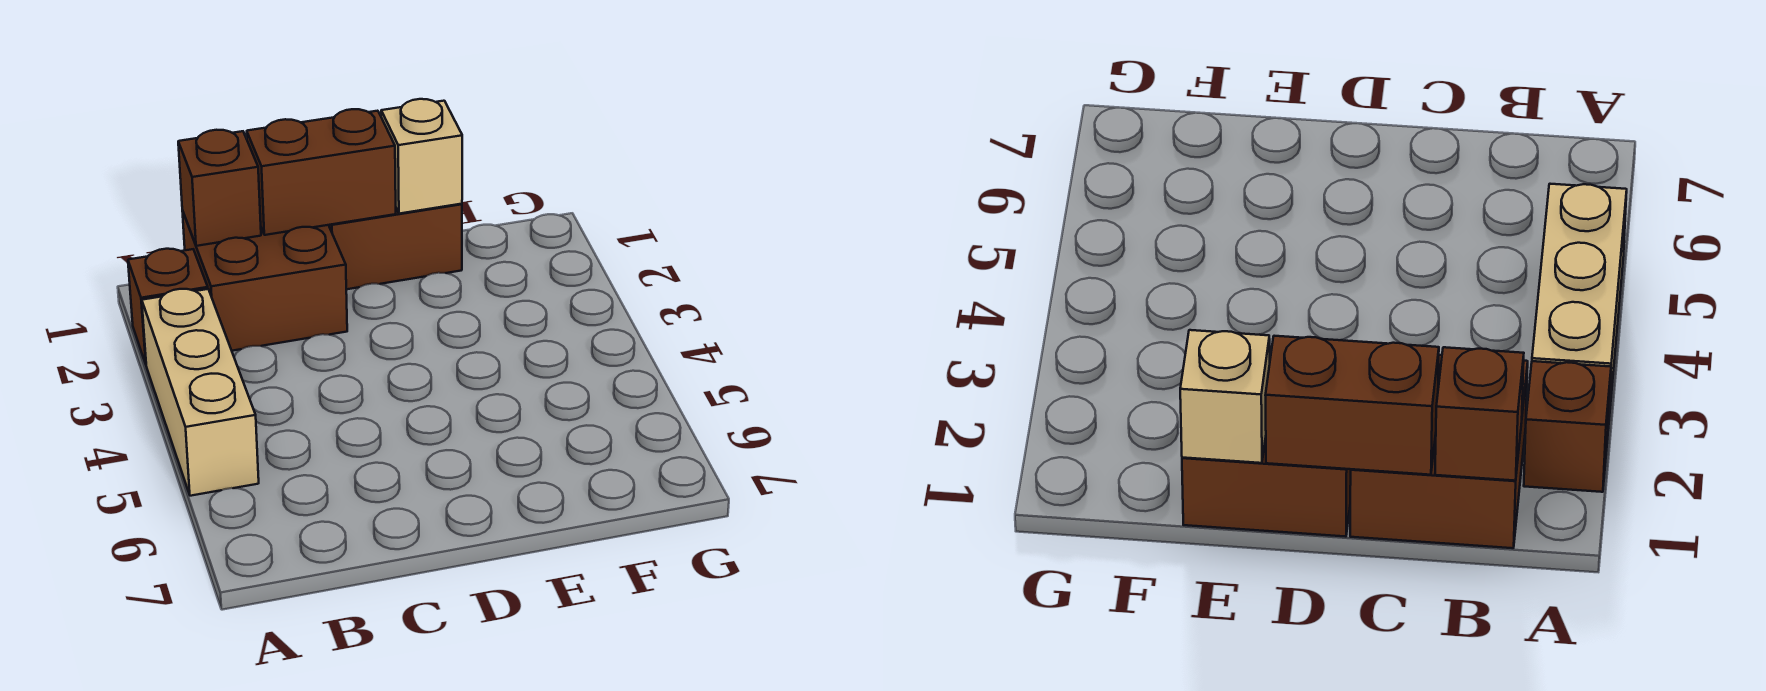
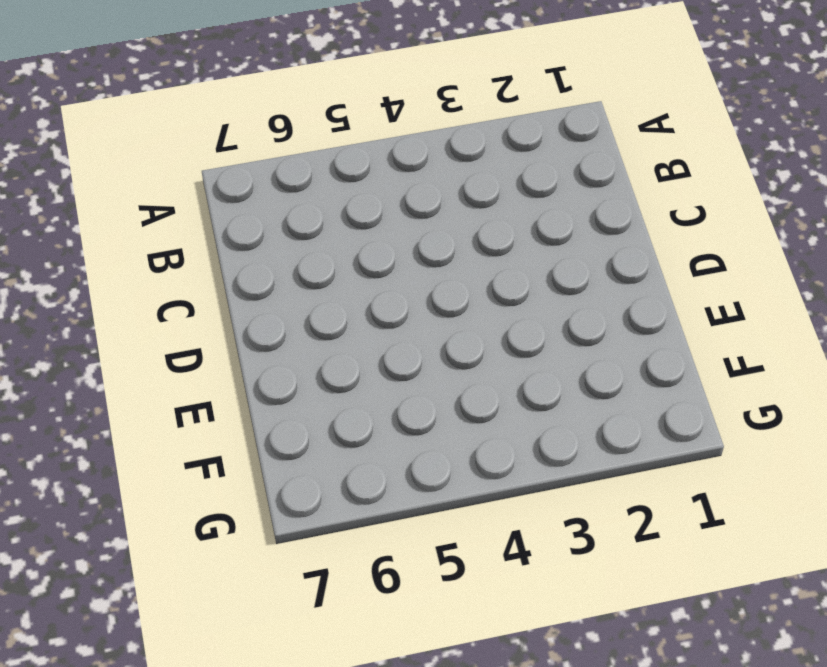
none -> brown 1x1 brick [128,249,208,364]
none -> tan 1x3 brick [142,289,259,496]

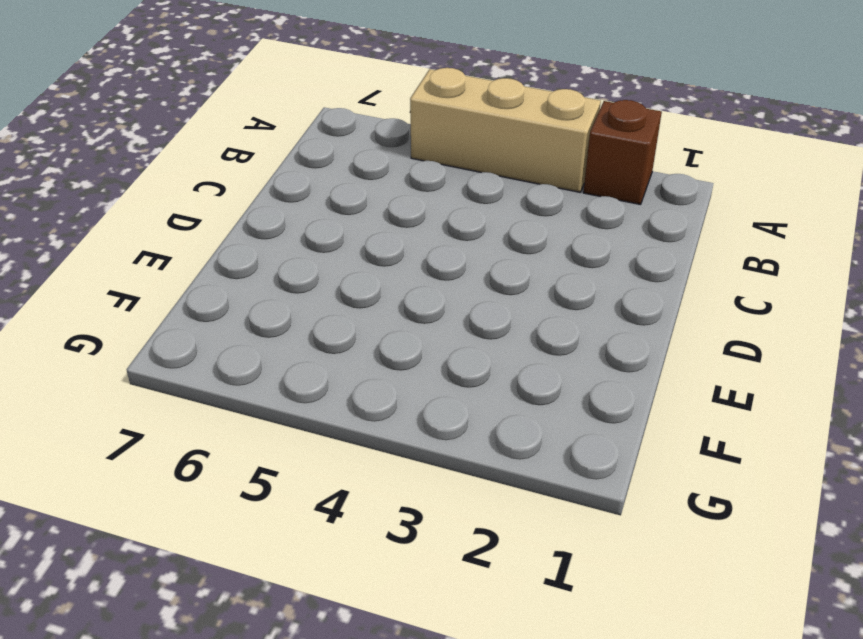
none -> brown 2x2 brick [182,211,347,351]
none -> brown 1x2 brick [329,204,462,289]

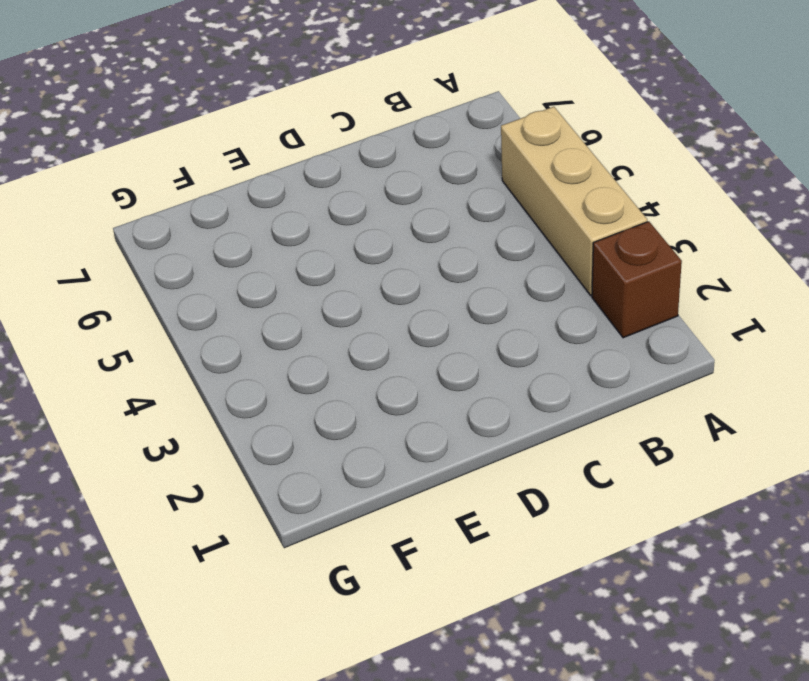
none -> brown 2x2 brick [182,211,347,351]
none -> brown 1x2 brick [329,204,462,289]

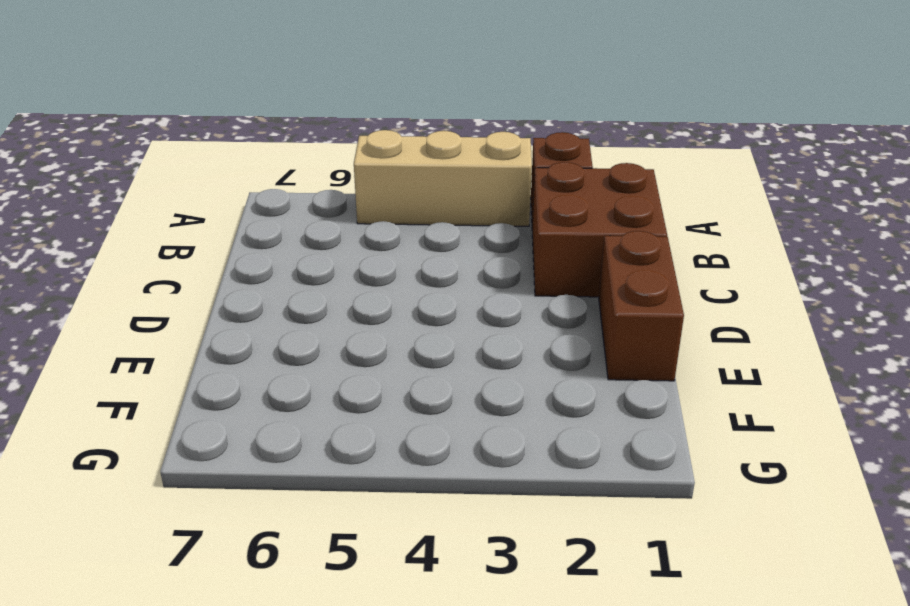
none -> brown 1x1 brick [178,130,261,246]
none -> brown 1x2 brick [247,109,396,235]

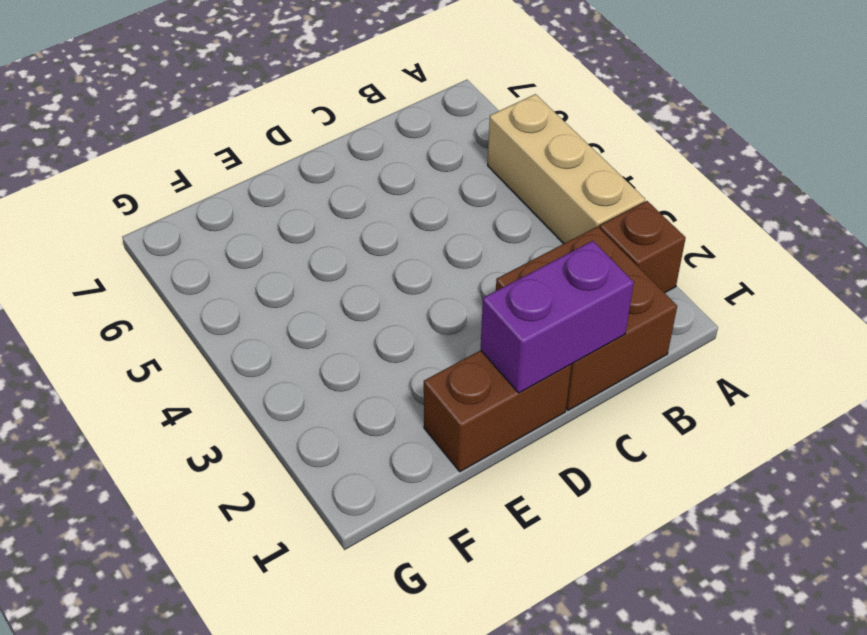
purple 1x2 brick [481,241,634,393] -> brown 1x2 brick [247,109,396,235]
none -> brown 1x1 brick [178,130,261,246]
none -> tan 1x1 brick [381,99,462,214]

